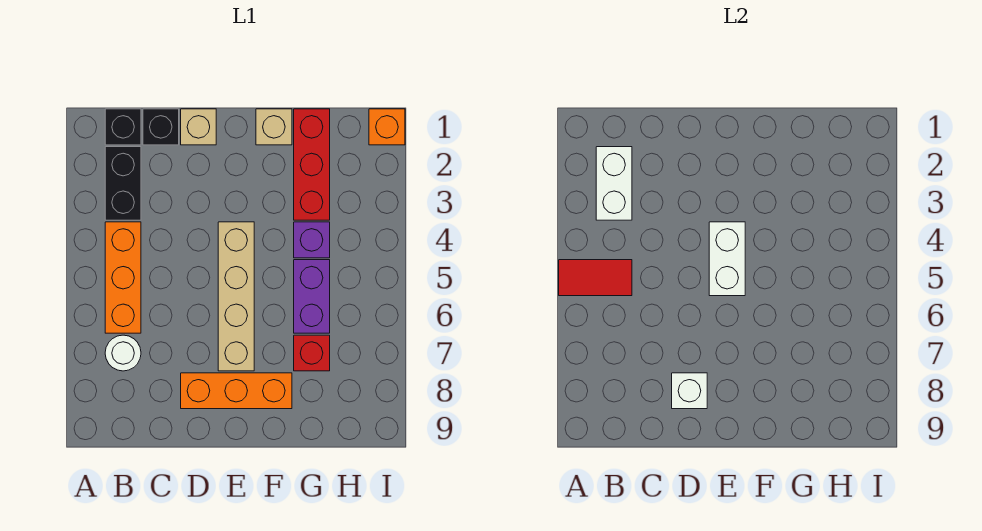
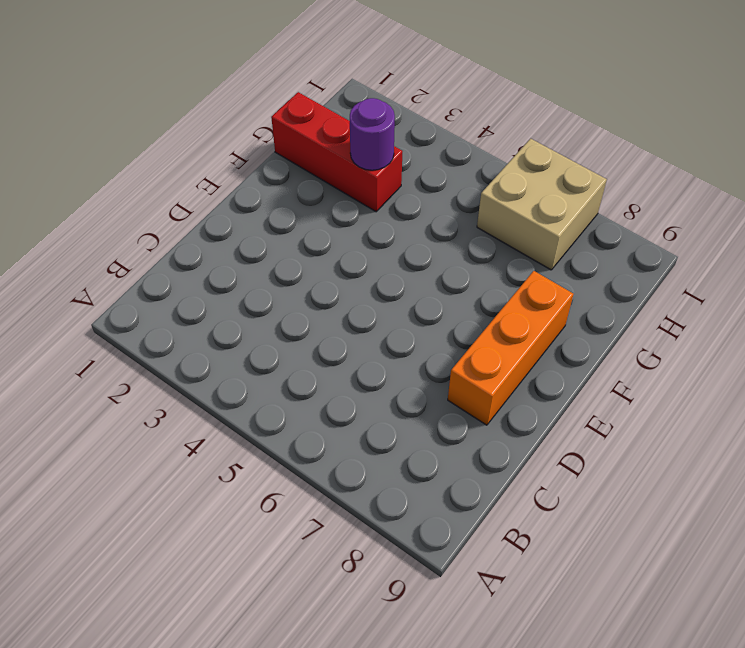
purple 1x1 round brick [350,98,395,170] -> none
tan 2x2 brick [477,139,607,270] -> none
none -> black 1x1 brick [105,109,141,145]
none -> black 1x2 brick [105,147,141,220]
none -> orange 1x3 brick [105,222,141,333]

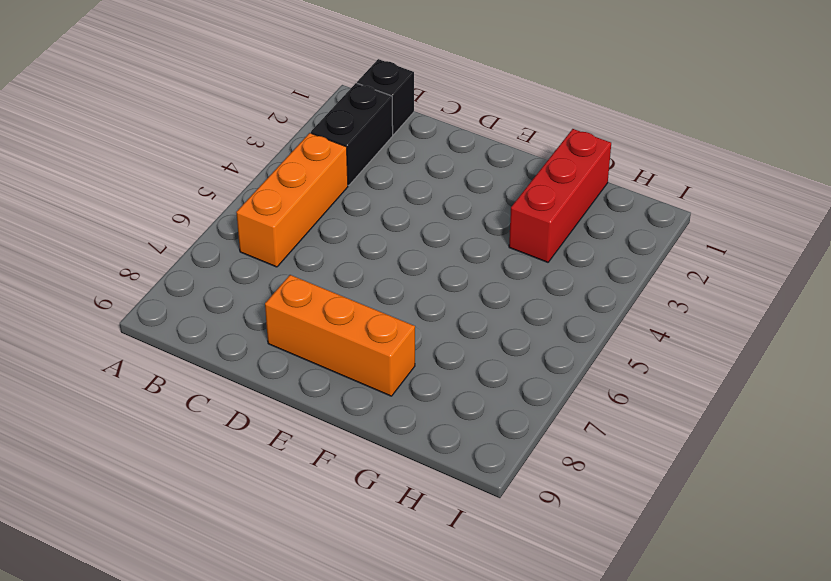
none -> white 1x1 round brick [105,335,141,371]
none -> black 1x1 brick [143,109,179,145]
none -> tan 1x1 brick [181,109,216,145]

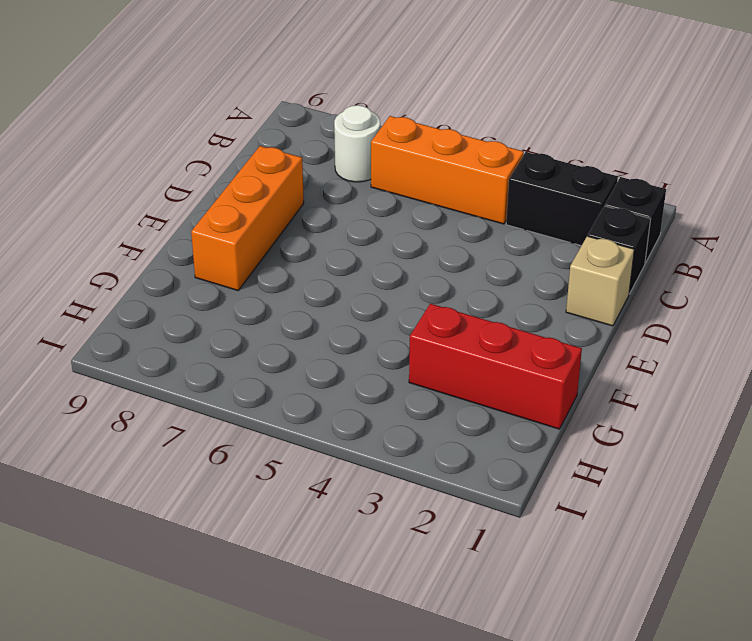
none -> tan 1x4 brick [218,222,254,371]
none -> tan 1x1 brick [256,109,292,145]
none -> purple 1x1 brick [294,222,330,258]

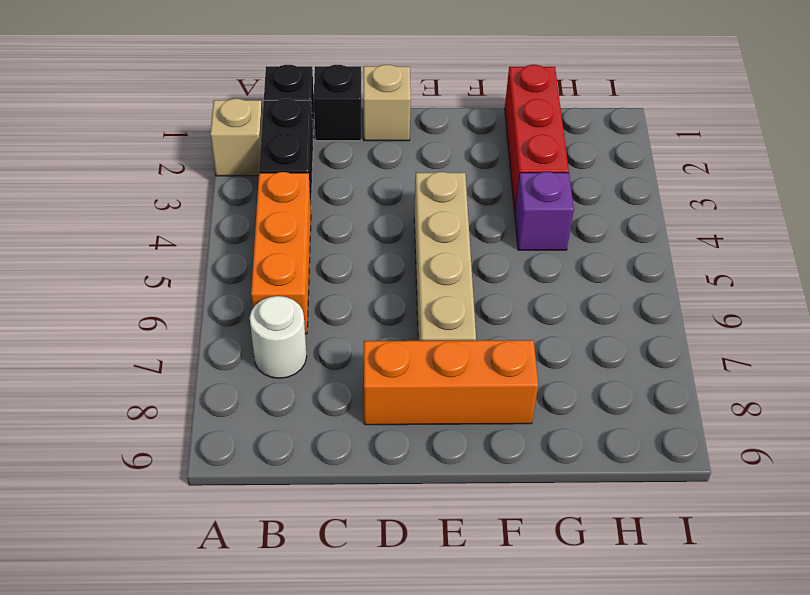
tan 1x1 brick [210,99,263,176] -> tan 1x1 brick moved to [256,109,292,145]
none -> purple 1x2 brick [294,260,330,333]
none -> red 1x1 brick [294,335,330,371]
none -> orange 1x1 brick [369,109,405,145]

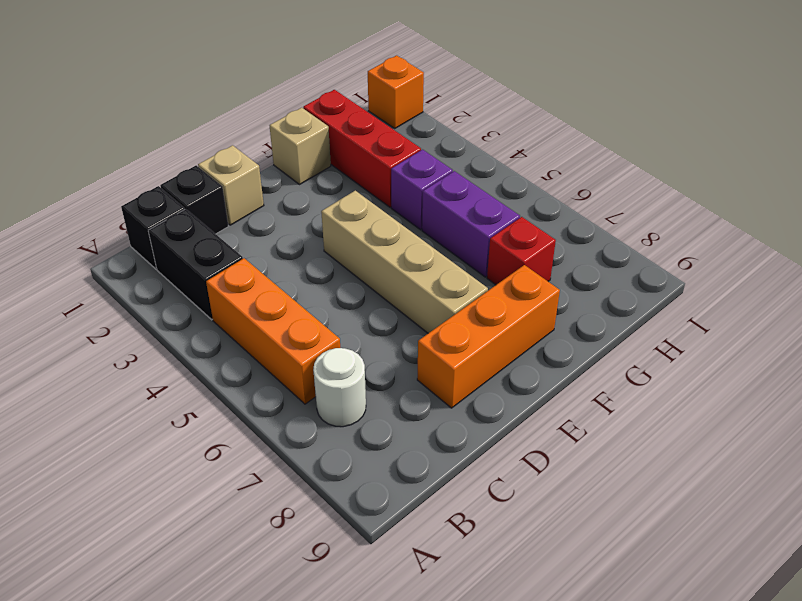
none -> red 1x2 tile [559,260,632,296]
none -> white 1x2 brick [596,147,632,220]
none -> white 1x1 brick [672,373,707,409]

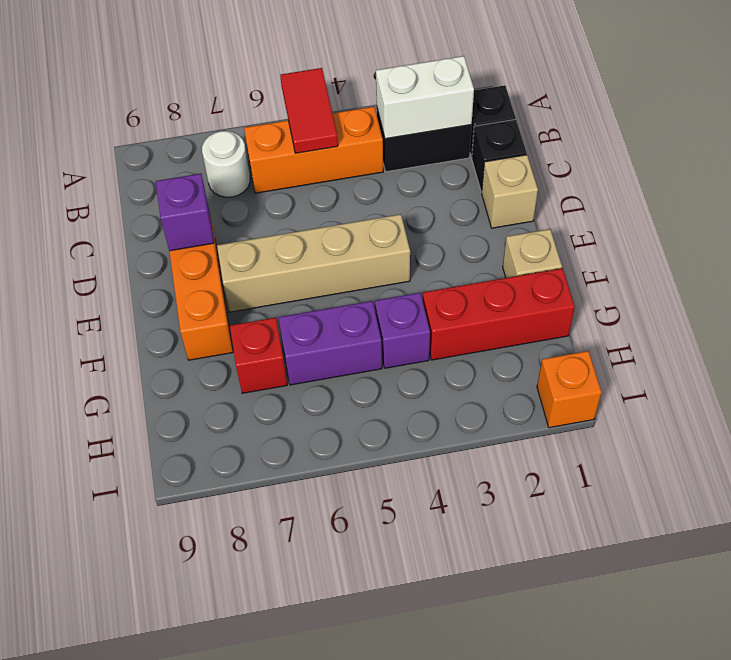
purple 1x1 brick [156,174,214,251] -> white 1x1 brick [672,373,707,409]
none -> white 1x2 brick [709,222,745,296]

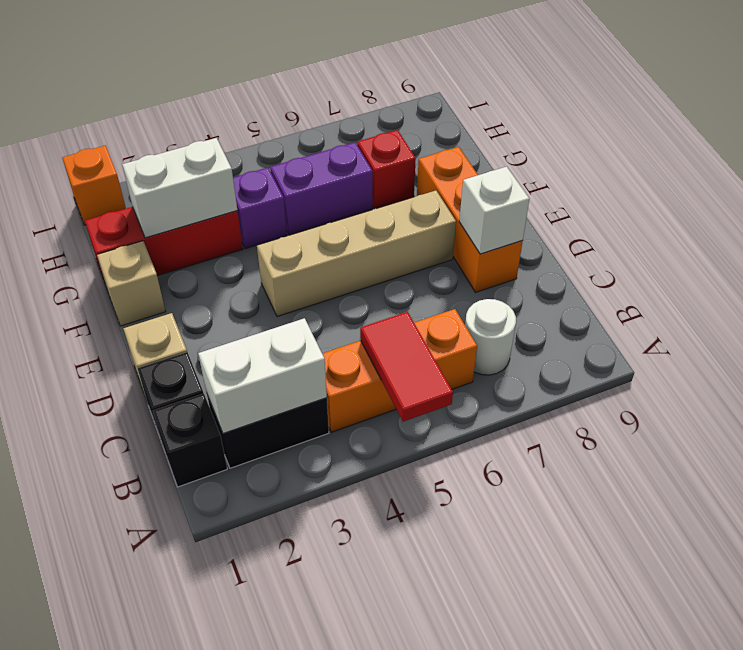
white 1x2 brick [122,138,237,238] -> white 1x2 brick moved to [709,222,745,296]

